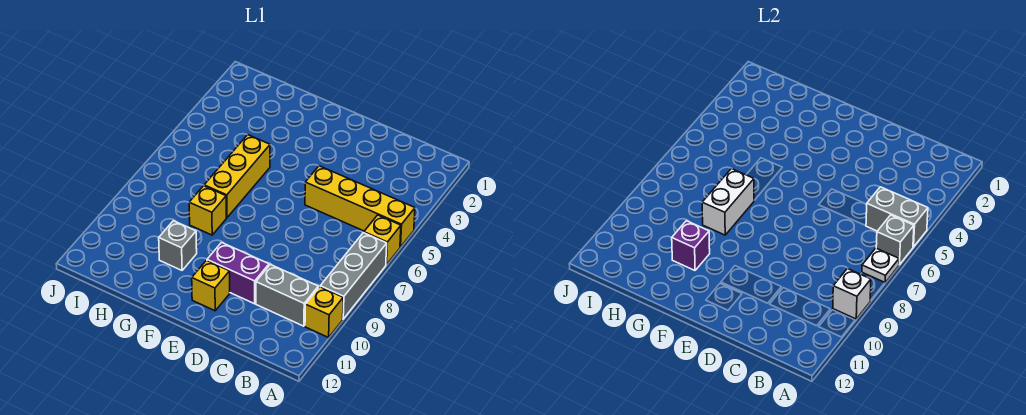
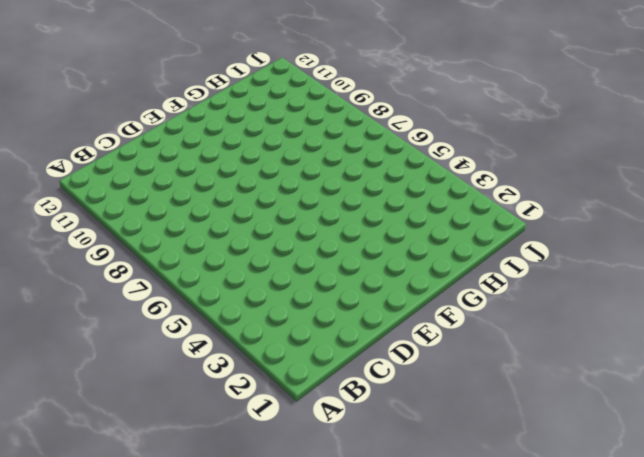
none -> yellow 1x4 brick [305,166,415,247]
none -> yellow 1x1 brick [364,215,401,265]
none -> grey 1x3 brick [320,233,387,319]

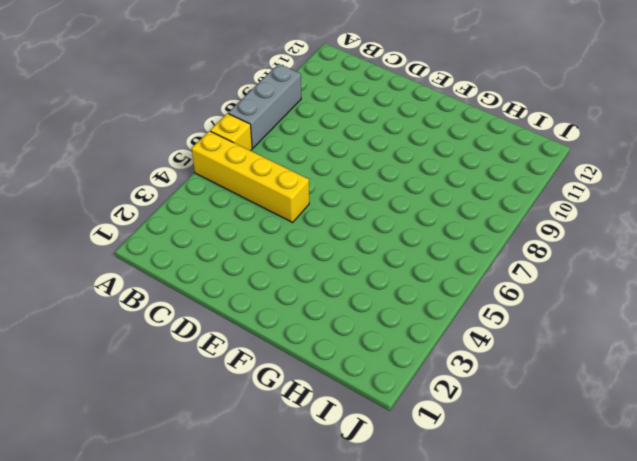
none -> yellow 1x1 brick [305,287,343,337]
none -> grey 1x2 brick [256,264,318,326]
none -> purple 1x2 brick [207,243,269,304]

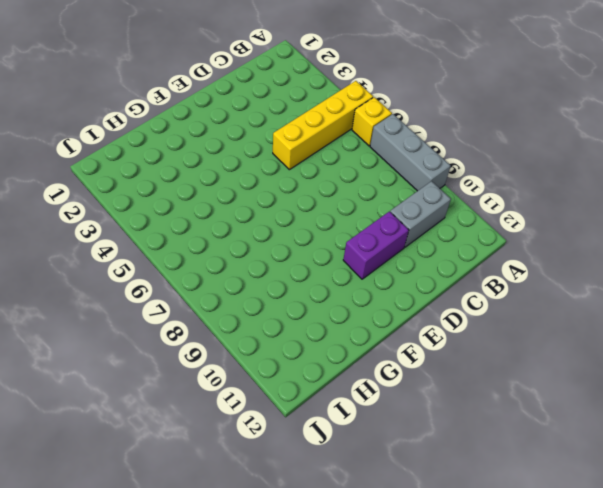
none -> yellow 1x1 brick [305,287,343,337]
none -> yellow 1x1 brick [192,260,230,311]
none -> yellow 1x3 brick [204,135,270,218]

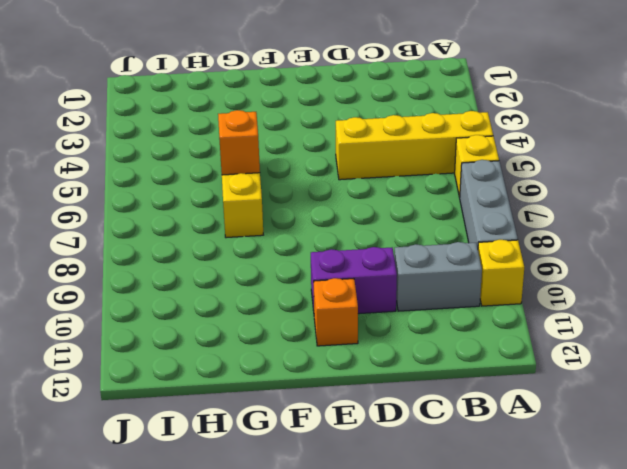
orange 1x1 brick [314,278,358,346] -> yellow 1x1 brick [192,260,230,311]
orange 1x1 brick [218,110,260,175] -> none
none -> yellow 1x1 brick [189,186,226,235]
none -> grey 1x1 brick [159,221,197,270]
none -> grey 1x2 brick [866,187,928,247]

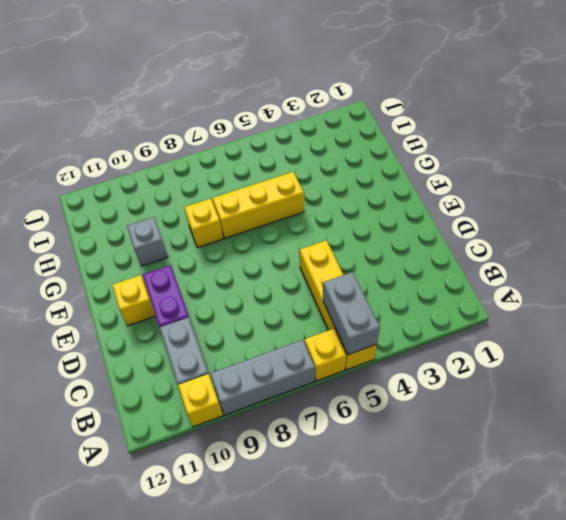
none -> grey 1x1 brick [876,215,914,265]
none -> white 1x1 plate [862,248,899,282]
none -> white 1x1 brick [833,269,871,319]

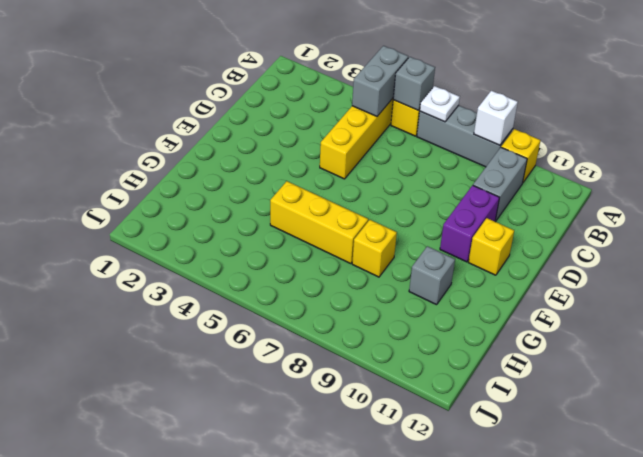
none -> white 1x2 brick [702,169,754,235]
none -> purple 1x1 brick [672,221,710,270]

